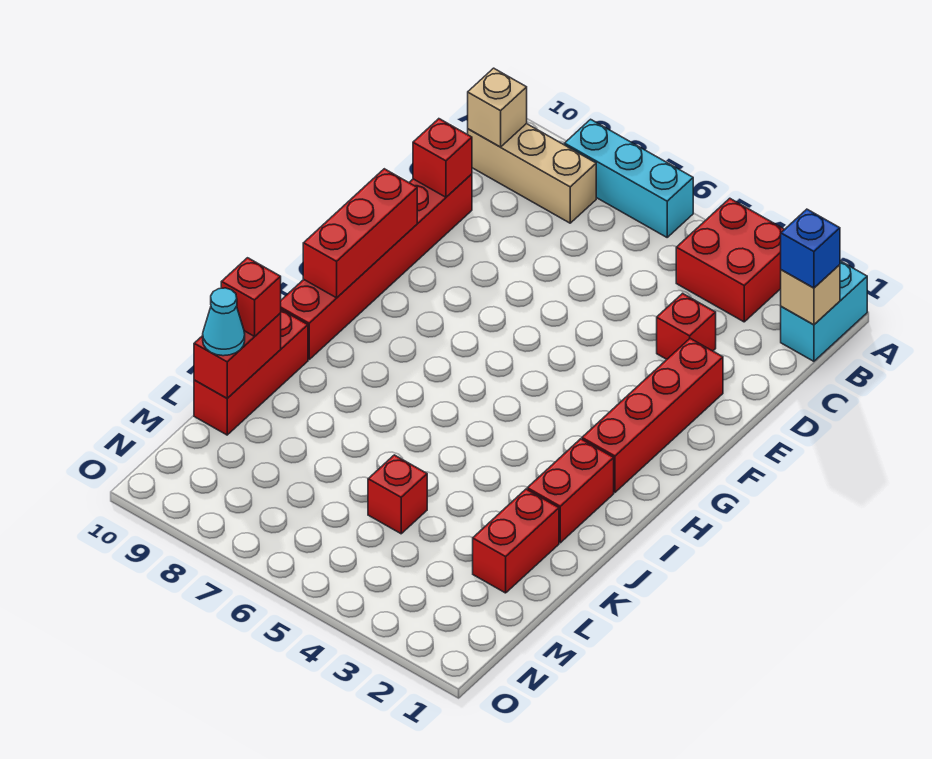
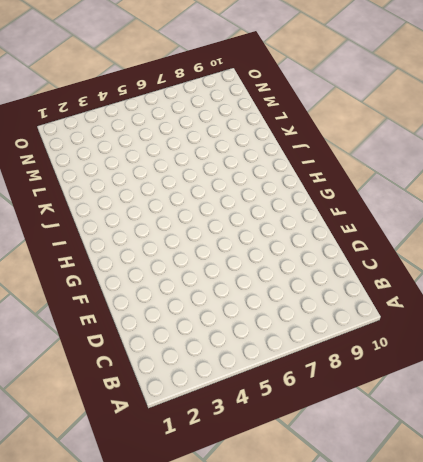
none -> cyan 1x2 brick [781,261,867,361]
none -> red 2x2 brick [676,198,785,322]
none -> cyan 1x3 brick [564,119,693,237]

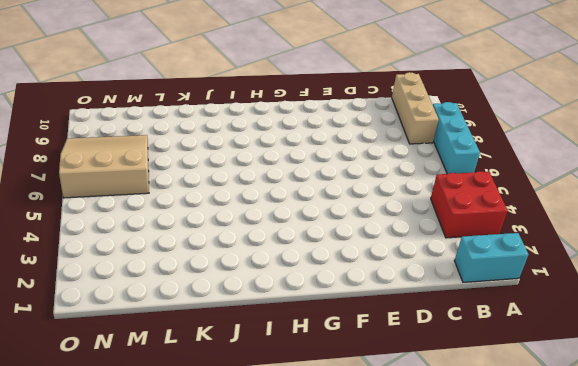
tan 3x3 slope [59,135,149,198] -> none
none -> red 1x1 brick [657,293,716,359]
none -> red 1x6 brick [281,174,472,359]
none -> red 1x4 brick [582,338,723,492]

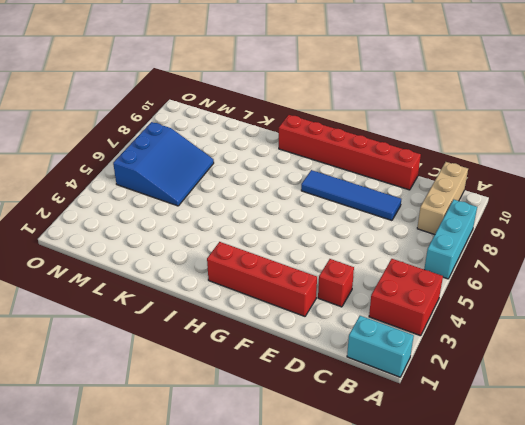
blue 1x4 tile [301,170,401,220] -> none
blue 3x3 slope [113,122,214,206] -> red 1x1 brick [368,455,427,534]
none -> red 1x2 brick [527,439,614,543]
none -> red 1x3 brick [194,310,308,435]
none -> red 1x2 brick [473,489,559,593]

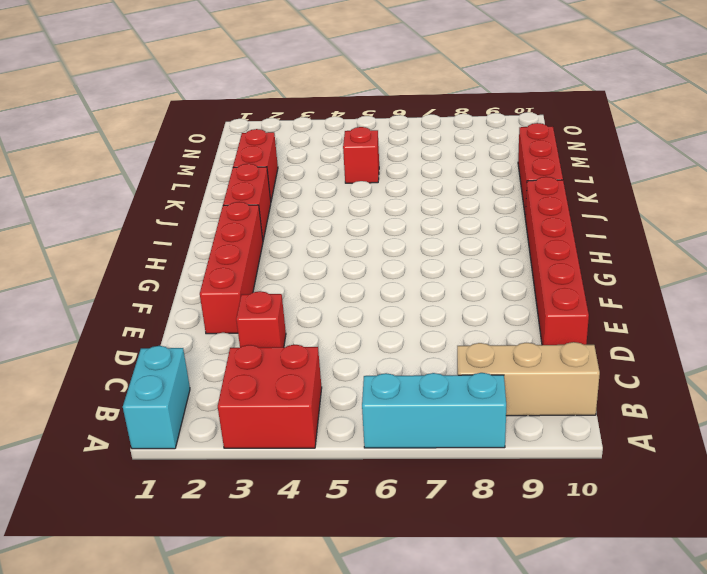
none -> tan 1x1 brick [781,265,840,325]
none -> tan 1x1 brick [468,68,527,147]
none -> red 1x1 brick [413,119,472,197]

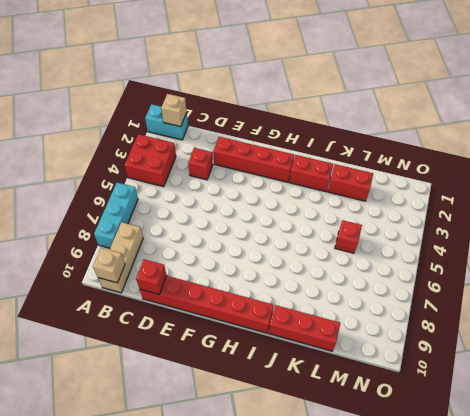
none -> red 1x3 brick [303,169,417,298]
none -> red 1x2 brick [194,313,281,398]
none -> blue 1x1 brick [781,209,840,288]

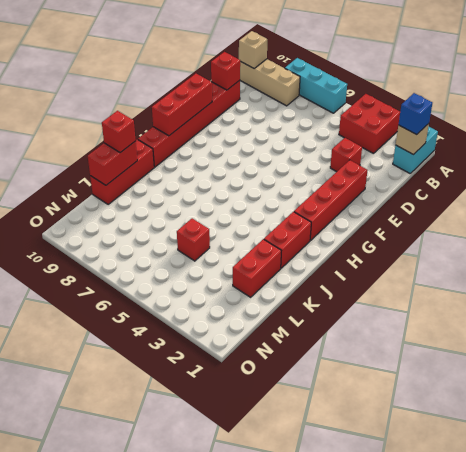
none -> cyan 1x1 cone [203,288,245,356]

